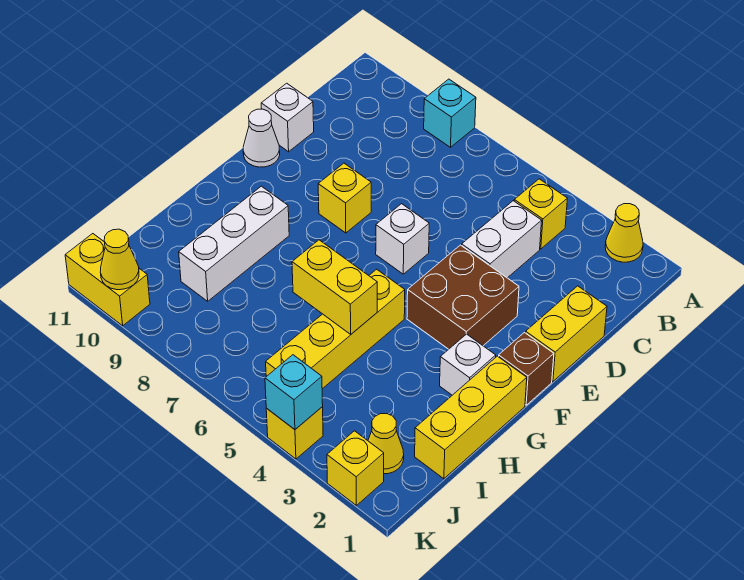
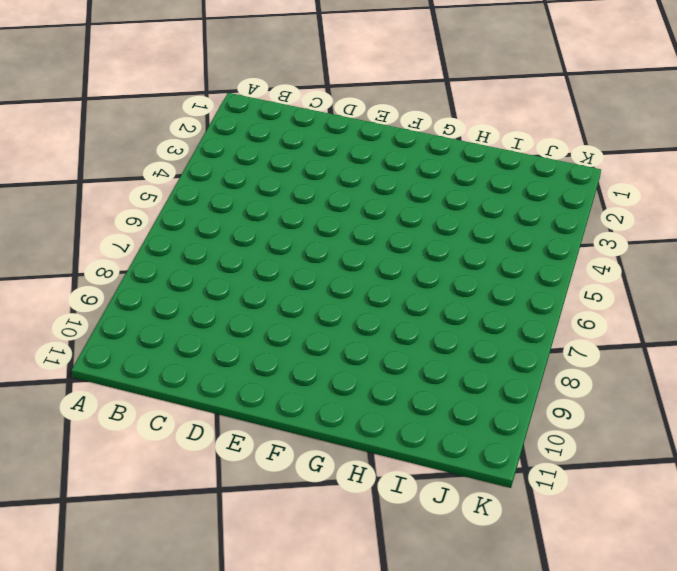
none -> yellow 1x1 cone [605,204,643,262]
none -> cyan 1x1 brick [424,79,476,147]
none -> yellow 1x1 brick [514,179,568,249]

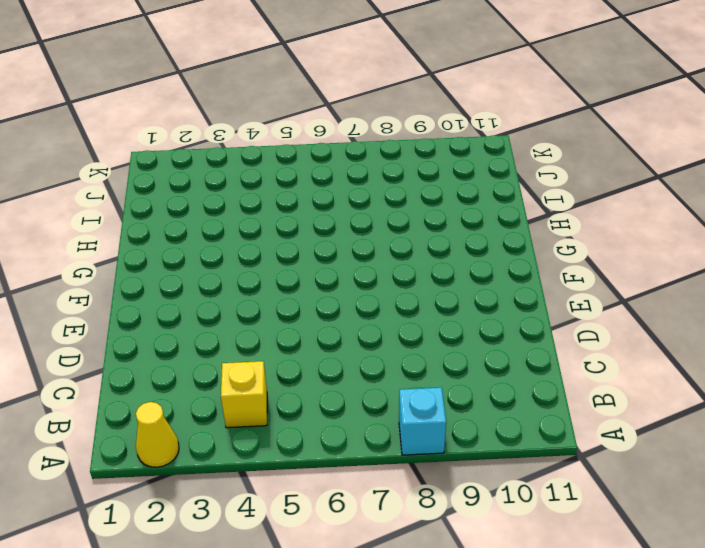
none -> white 1x2 brick [462,201,542,278]
none -> yellow 1x2 brick [526,286,607,381]
none -> white 1x1 brick [261,83,314,152]

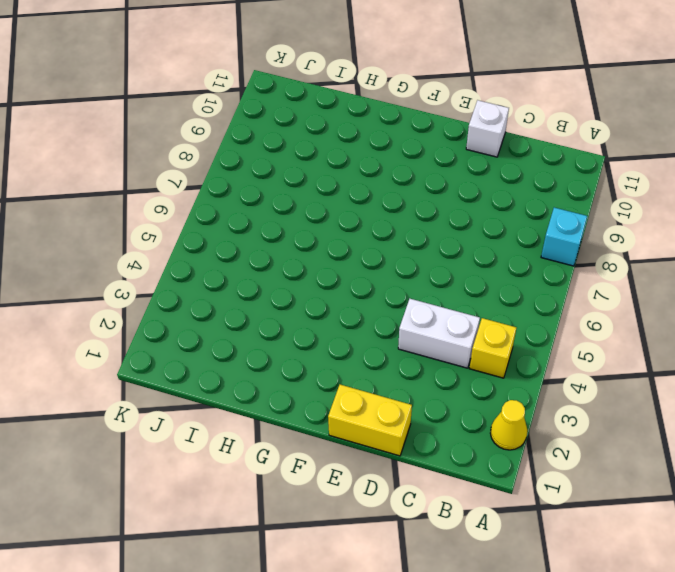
none -> brown 2x2 brick [407,245,519,349]
none -> white 1x1 brick [376,204,429,274]
none -> yellow 1x1 brick [318,163,371,233]

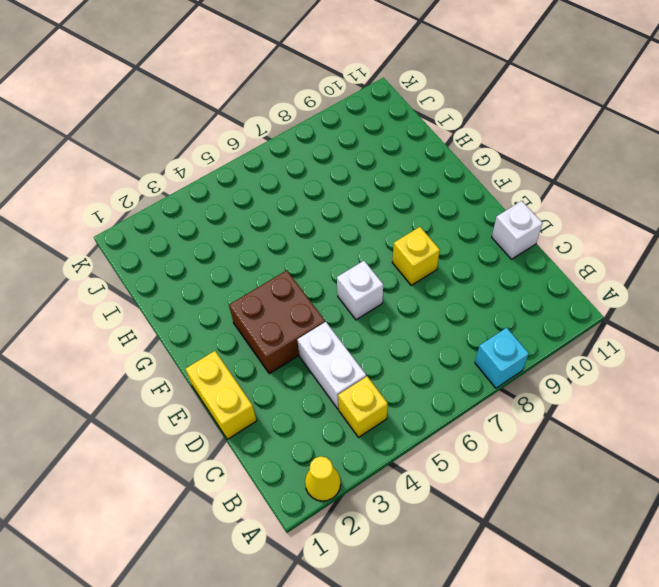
none -> white 1x1 cone [243,109,280,167]
none -> brown 1x1 brick [498,333,554,405]
none -> yellow 1x3 brick [415,356,527,479]

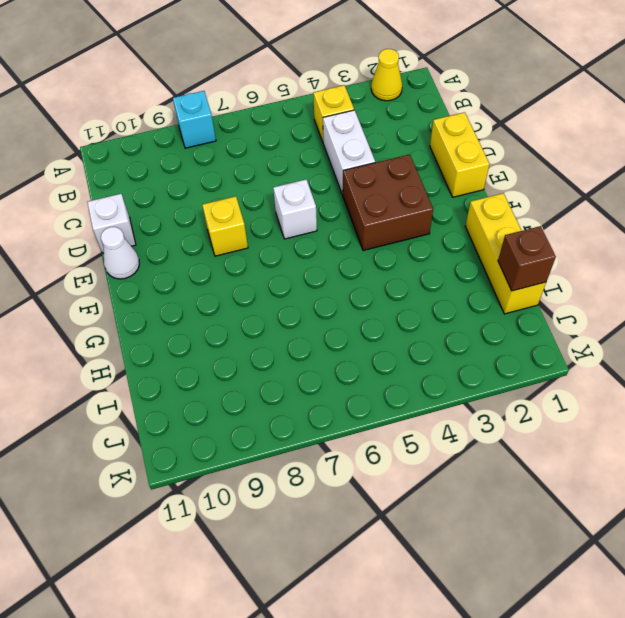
brown 1x1 brick [498,226,556,291] -> brown 1x1 brick moved to [498,333,554,405]
none -> white 1x1 brick [440,334,496,395]
none -> yellow 1x4 brick [266,269,405,389]
none -> white 1x3 brick [179,186,289,301]

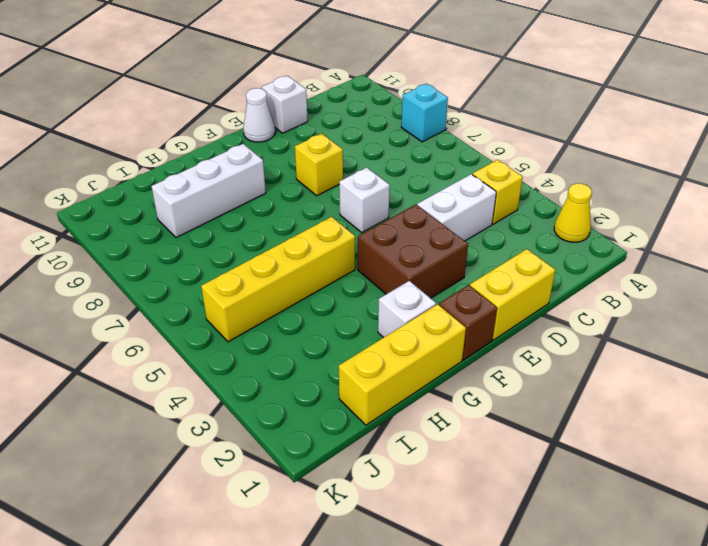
none -> yellow 1x1 cone [368,414,404,474]
none -> yellow 1x1 brick [327,431,384,505]
none -> yellow 1x1 brick [266,407,323,459]

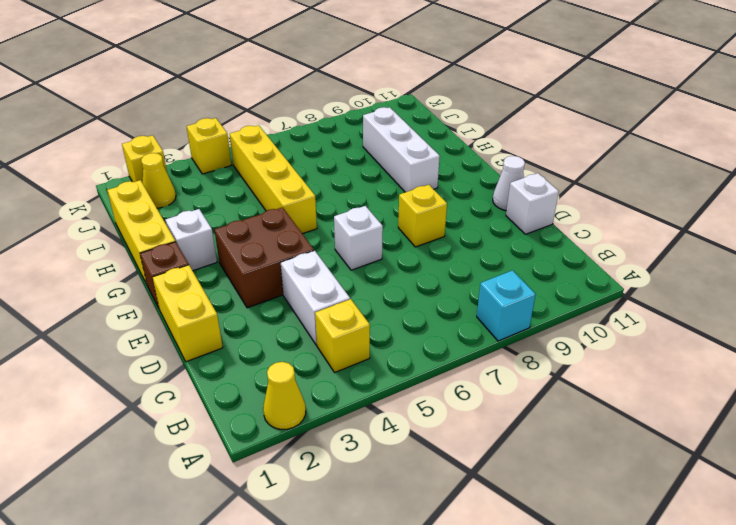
none -> yellow 1x2 brick [65,234,150,326]
none -> yellow 1x2 brick [292,240,377,334]
none -> cyan 1x1 brick [265,355,323,429]

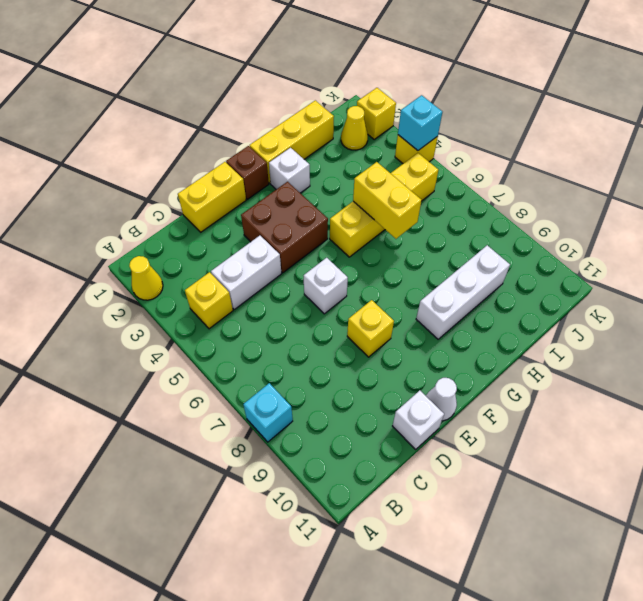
none -> yellow 1x2 brick [65,234,150,326]
none -> yellow 1x1 cone [100,229,139,290]

